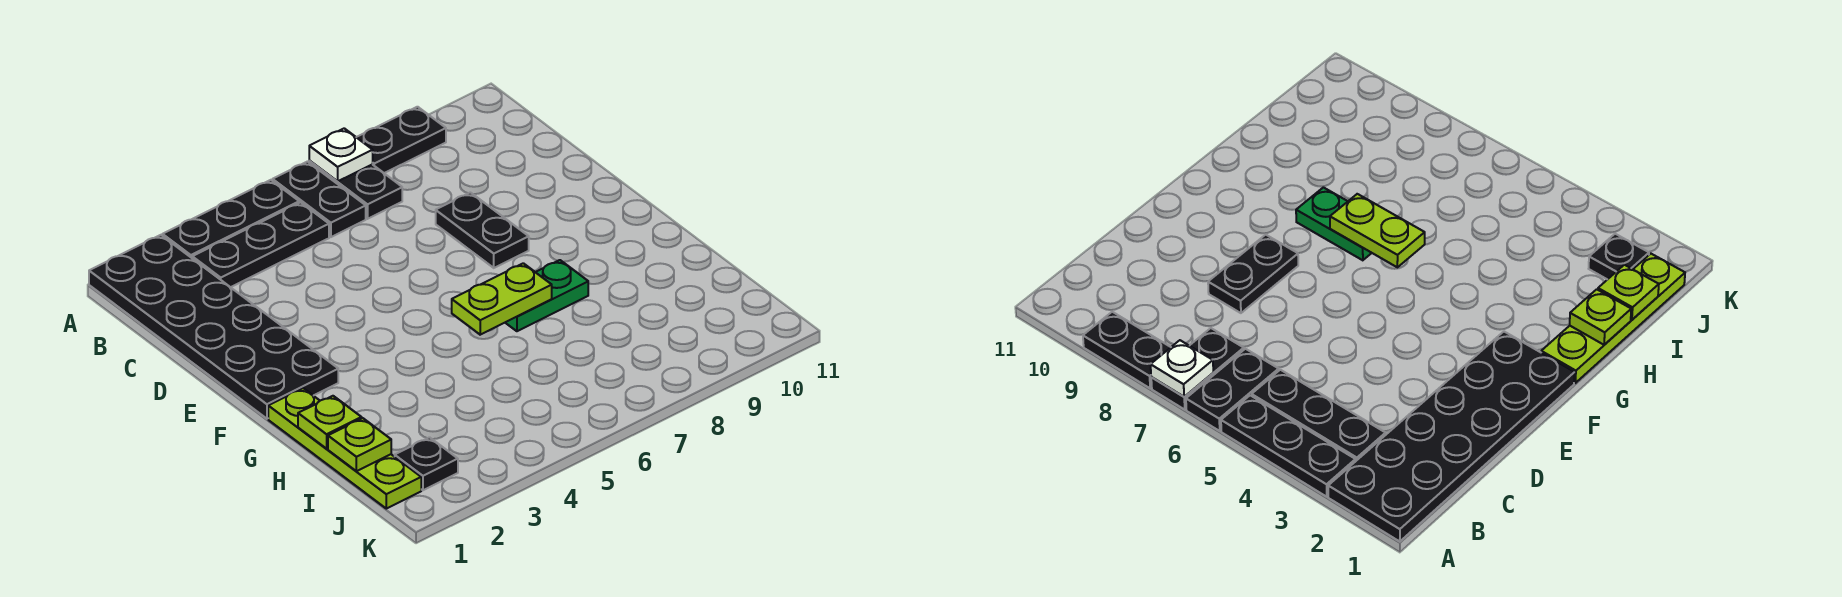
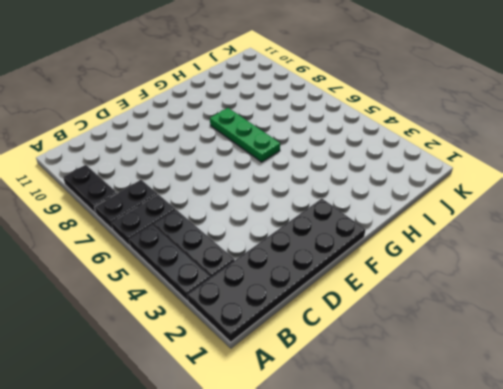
green 1x3 plate [210,108,280,162] -> green 1x2 plate [505,260,588,331]
none -> black 1x2 plate [436,192,529,268]
none -> lime 1x4 plate [268,388,421,509]
none -> black 1x1 plate [395,437,458,490]

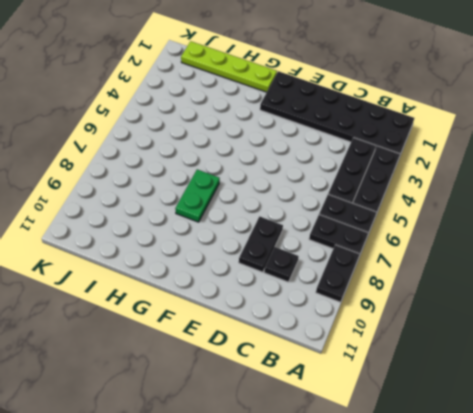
black 1x1 plate [264,247,299,282] -> black 1x1 plate moved to [395,437,458,490]
black 1x2 plate [239,216,283,272] -> black 1x2 plate turned to [436,192,529,268]
none -> white 1x1 plate [309,128,373,181]
none -> lime 1x2 plate [452,263,552,335]
none -> lime 1x1 plate [298,396,362,449]

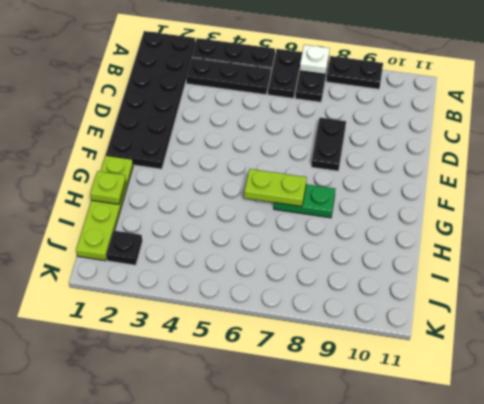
none -> lime 1x1 plate [328,418,391,471]

